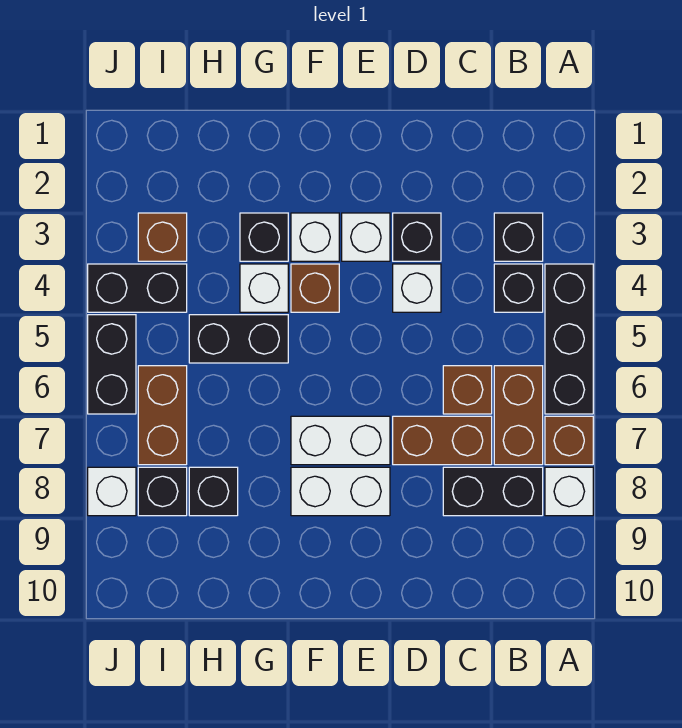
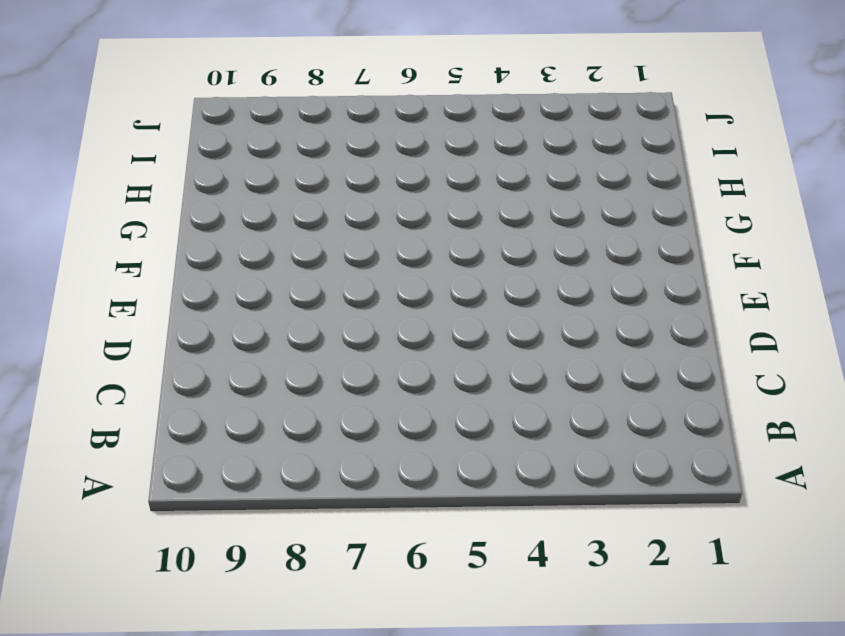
none -> black 1x3 brick [545,264,593,414]
none -> brown 1x1 brick [545,416,593,465]
none -> white 1x1 brick [545,467,593,516]

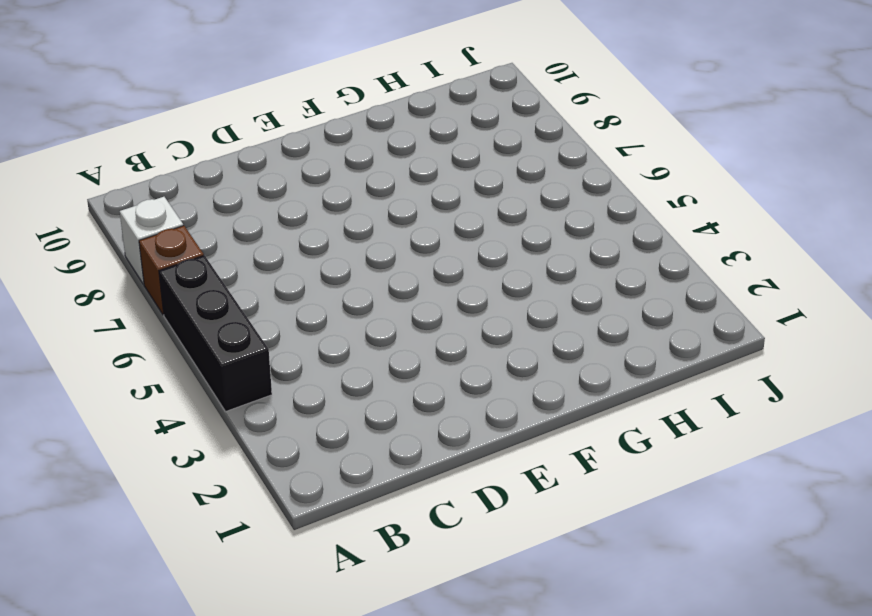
none -> black 1x1 brick [494,213,543,261]
none -> black 1x1 brick [494,264,543,312]
none -> brown 1x2 brick [494,366,543,465]

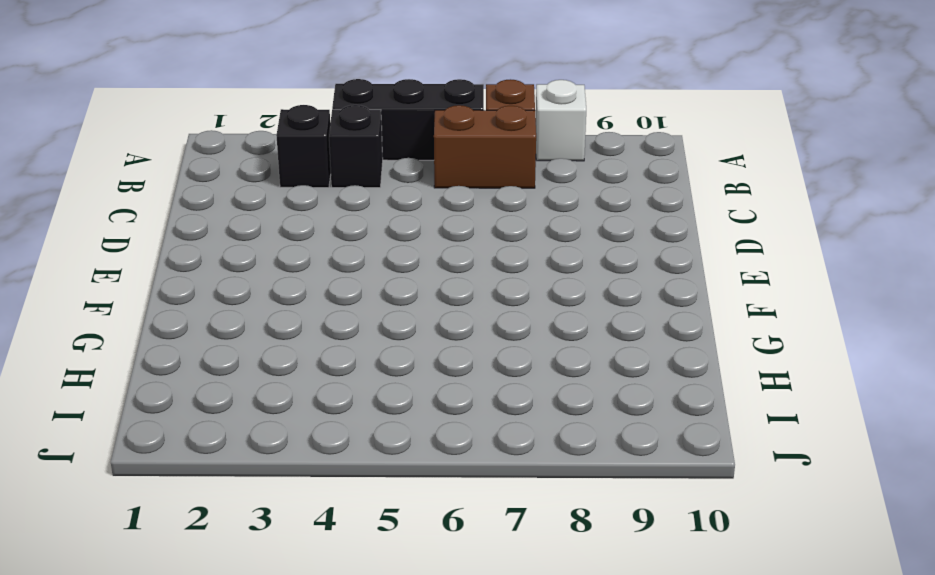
none -> black 1x2 brick [443,467,543,516]
none -> brown 1x1 brick [443,366,492,414]
none -> brown 1x2 brick [393,416,492,465]

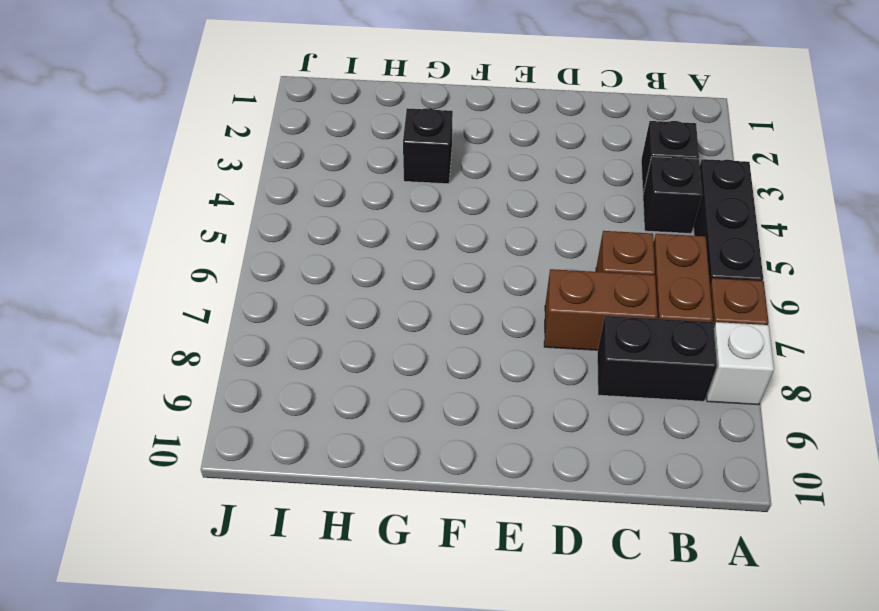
none -> black 1x1 brick [393,213,441,261]
none -> white 1x1 brick [393,264,441,312]
none -> white 1x1 brick [342,213,390,261]

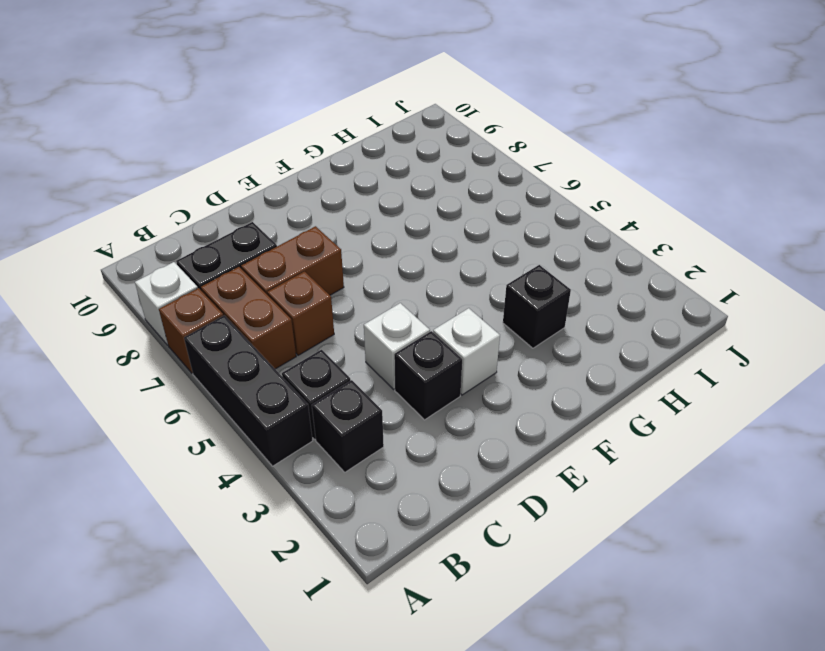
none -> white 1x2 brick [291,416,390,465]
none -> white 1x2 brick [291,467,390,516]
none -> white 1x1 brick [291,213,339,261]

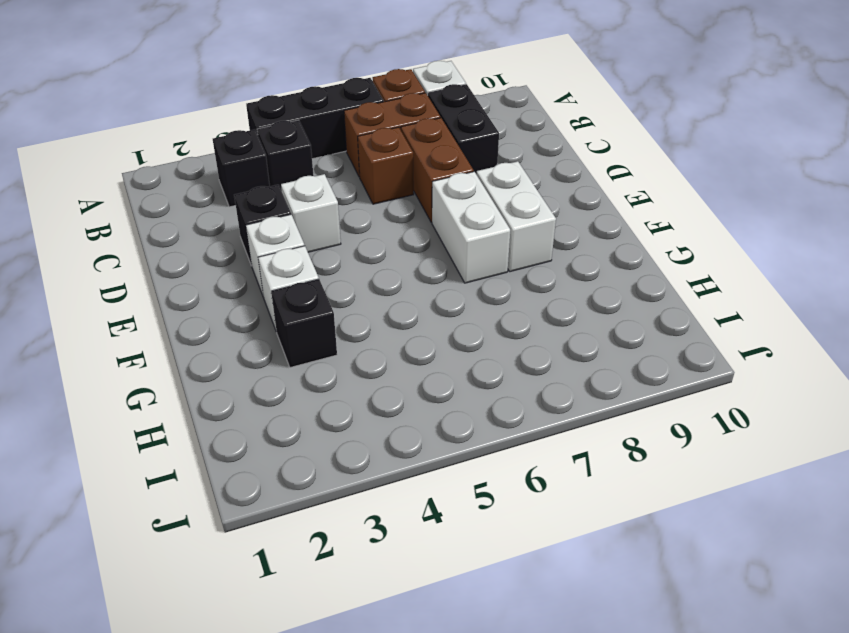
none -> brown 1x1 brick [291,264,339,312]
none -> white 1x1 brick [240,264,288,312]
none -> black 1x2 brick [189,315,288,363]

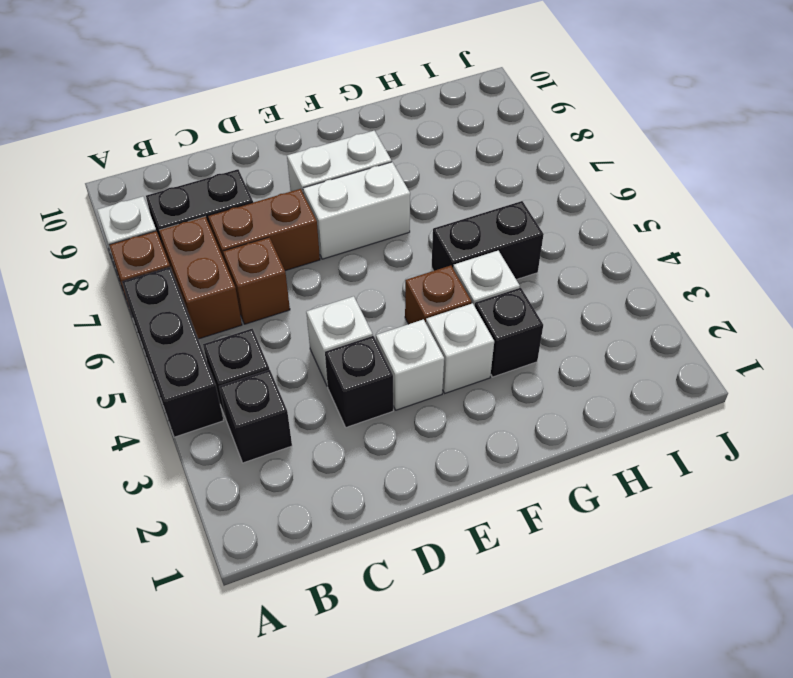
none -> black 1x1 brick [189,467,238,516]
none -> brown 1x1 brick [138,213,187,261]
none -> black 1x2 brick [88,264,187,312]

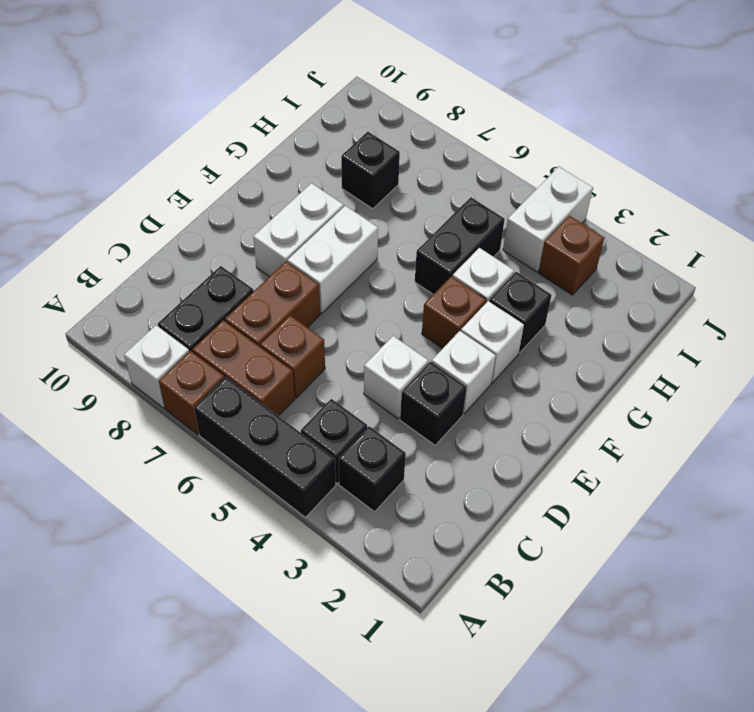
white 1x2 brick [503,167,593,272] -> black 1x2 brick [88,264,187,312]
none -> brown 1x2 brick [138,366,187,465]
none -> black 1x1 brick [138,467,187,516]
none -> black 1x2 brick [88,315,136,414]

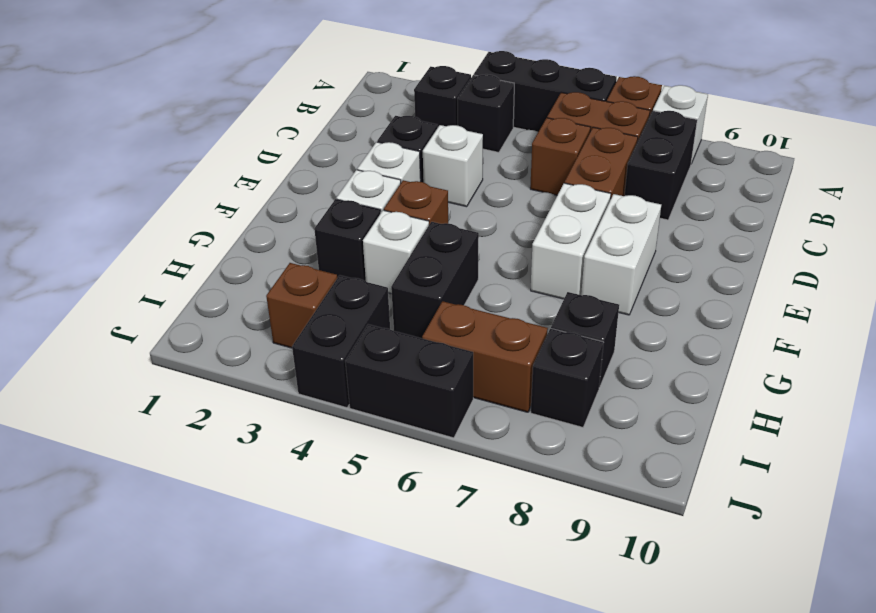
none -> white 1x1 brick [88,467,136,516]

